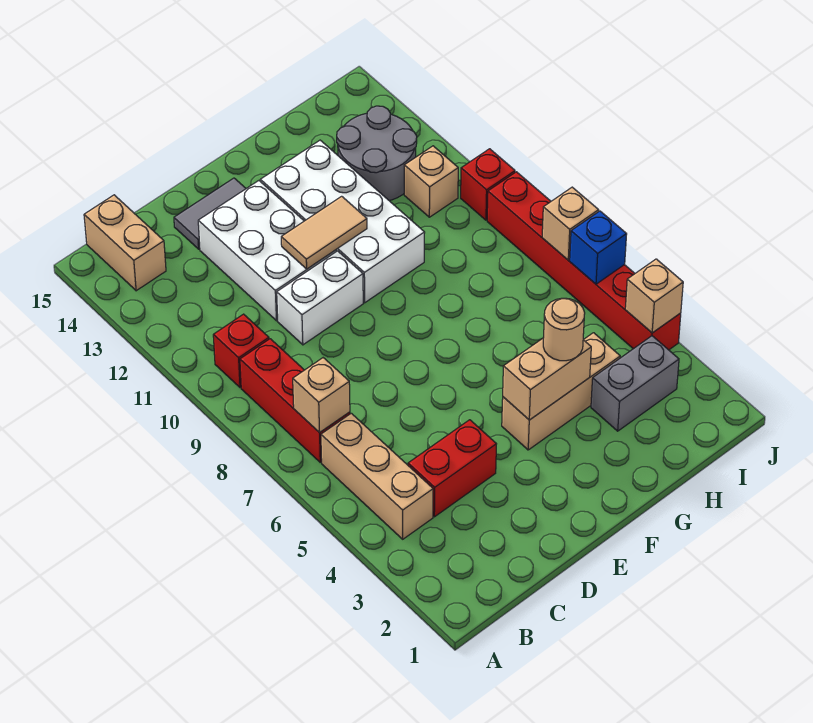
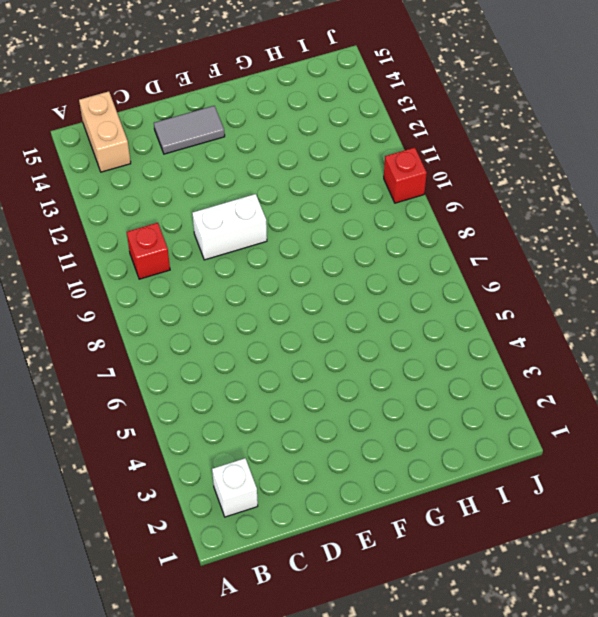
white 1x1 brick [212,458,258,517] -> none
none -> tan 1x3 brick [321,413,433,539]
none -> red 1x3 brick [240,339,350,462]
none -> red 1x2 brick [408,420,496,517]

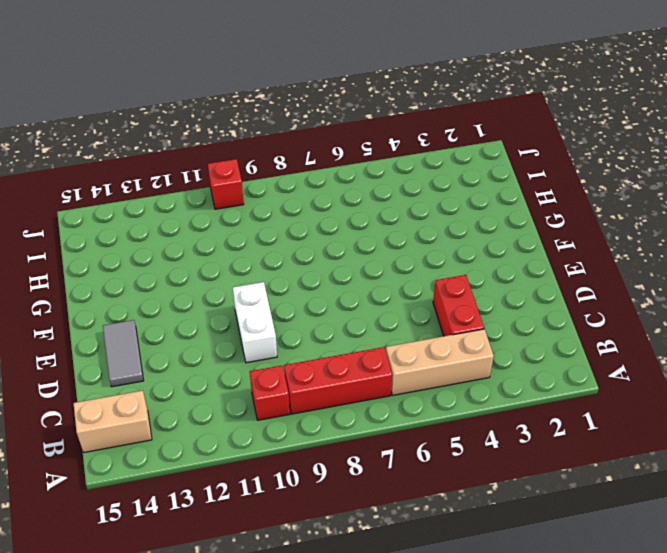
none -> white 2x3 brick [198,181,336,321]
none -> tan 1x3 brick [502,333,620,450]
none -> white 2x4 brick [260,140,425,303]

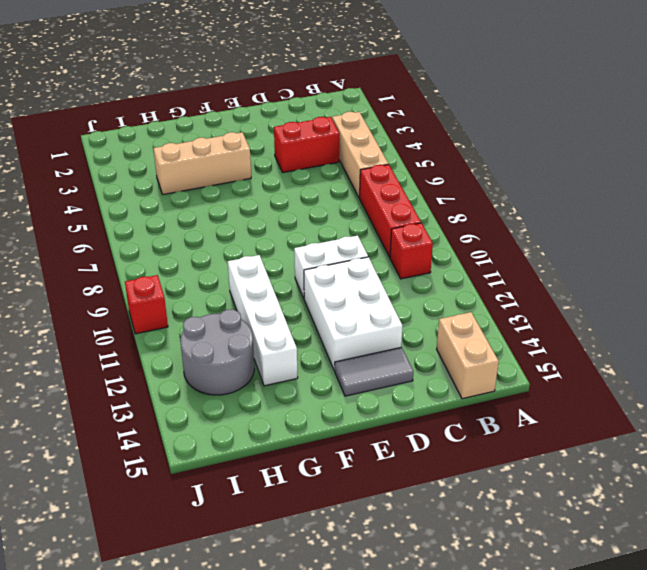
white 1x4 brick [228,255,298,386] -> white 2x4 brick [260,140,425,303]
none -> grey 1x2 brick [591,336,679,431]
none -> tan 1x1 brick [404,146,458,217]
none -> red 1x6 brick [487,172,681,350]

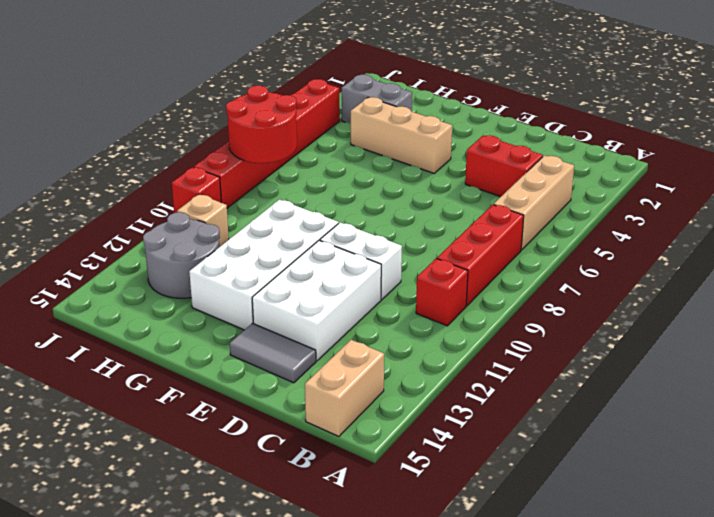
red 2x2 round brick [226,85,297,163] -> tan 1x1 brick [542,187,599,260]
none -> tan 1x1 brick [293,358,350,433]
none -> tan 1x2 tile [281,196,367,269]
none -> tan 1x2 brick [503,338,591,420]

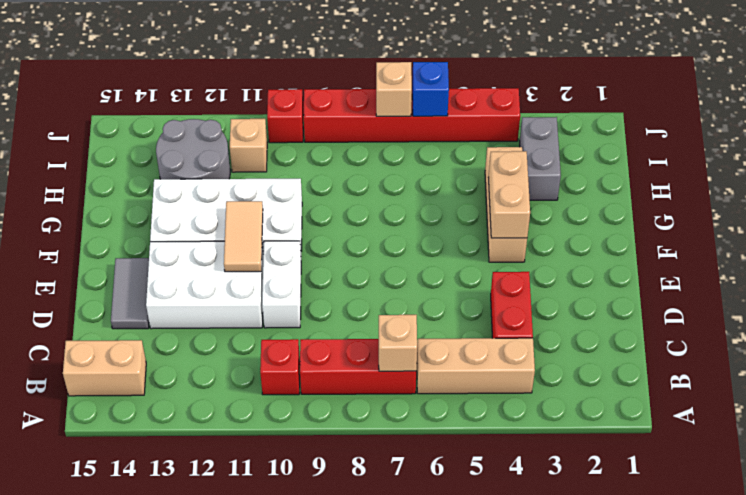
none -> tan 1x1 brick [625,259,683,333]
none -> tan 1x1 round brick [543,298,585,361]

